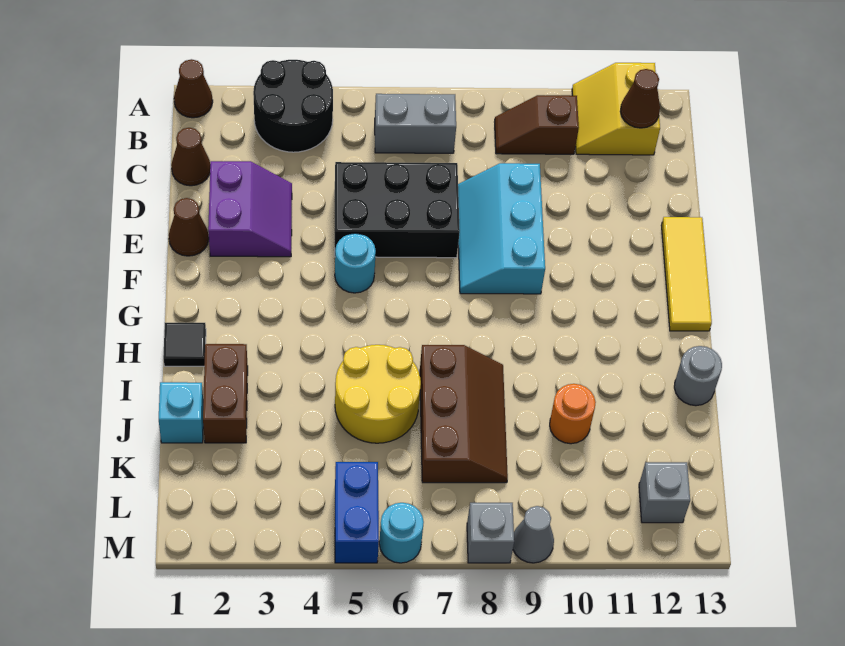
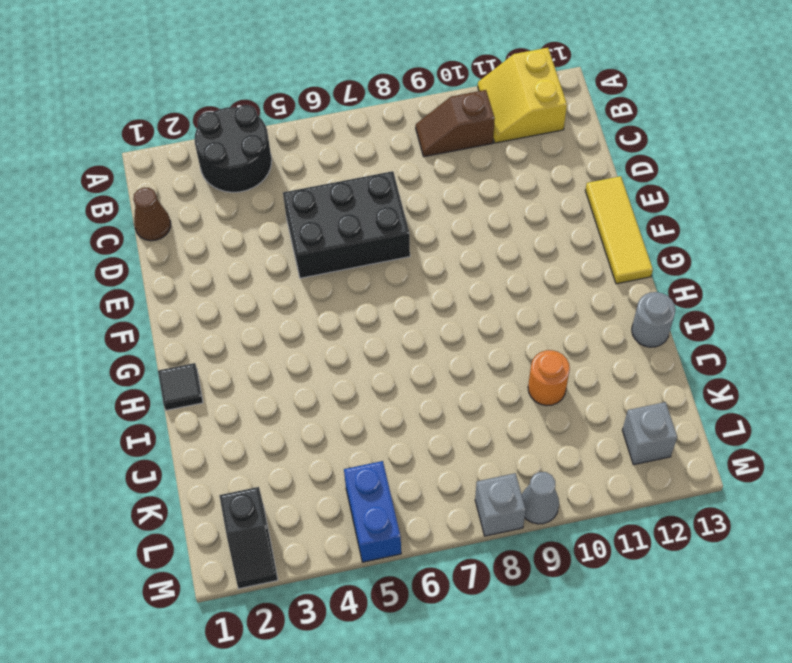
black 1x2 slope [219,487,278,589] -> none
none -> brown 1x1 cone [174,59,213,118]
none -> grey 1x2 brick [375,94,456,153]
none -> purple 2x2 slope [208,161,292,257]

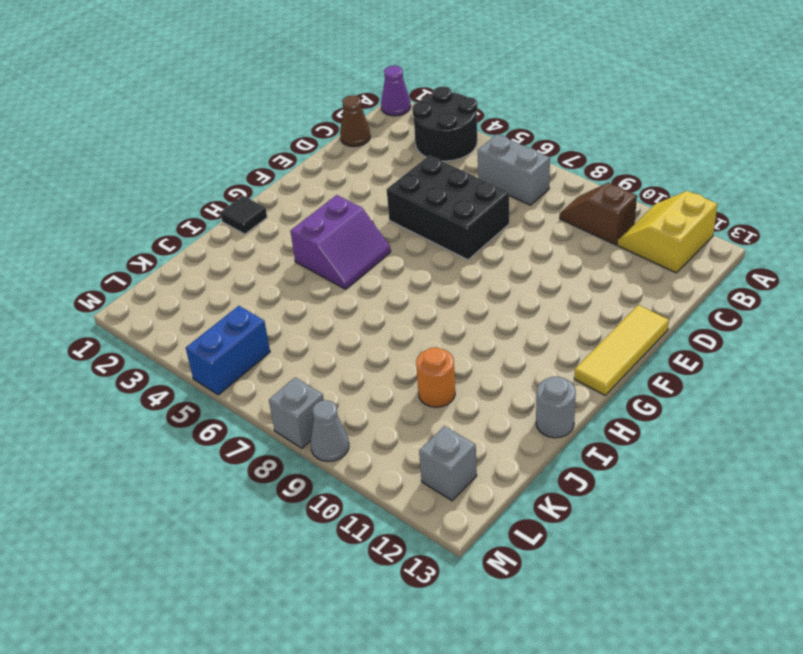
purple 1x1 cone [381,66,411,116] -> brown 1x1 cone [174,59,213,118]
purple 2x2 slope [291,195,391,289] -> purple 2x2 slope moved to [208,161,292,257]
none -> cyan 2x3 slope [458,163,545,294]
none -> brown 1x1 cone [169,198,209,256]
none -> cyan 1x1 round brick [335,233,376,293]

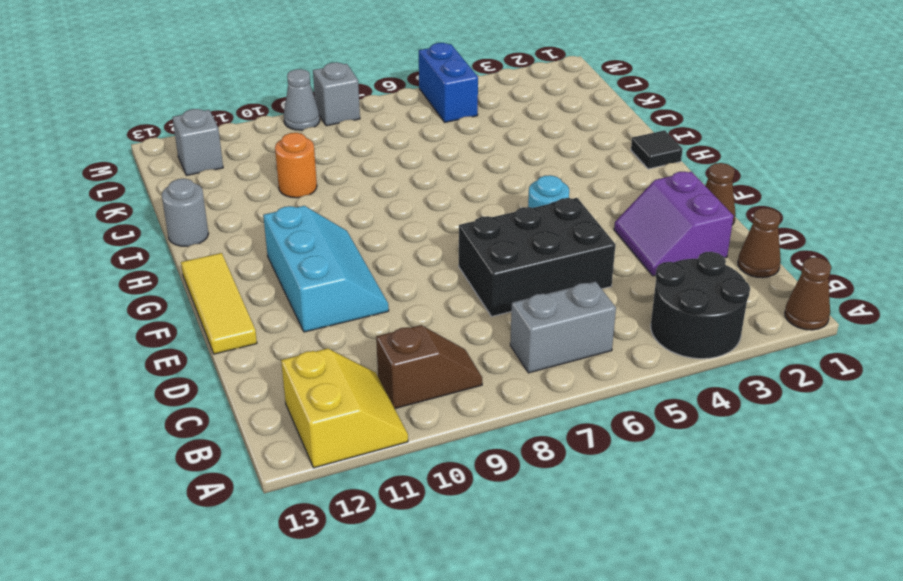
cyan 2x3 slope [263,206,389,332] -> cyan 2x3 slope moved to [458,163,545,294]
none -> brown 1x2 brick [203,344,248,443]
none -> yellow 2x2 round brick [335,345,421,443]
none -> brown 2x3 slope [420,345,508,483]

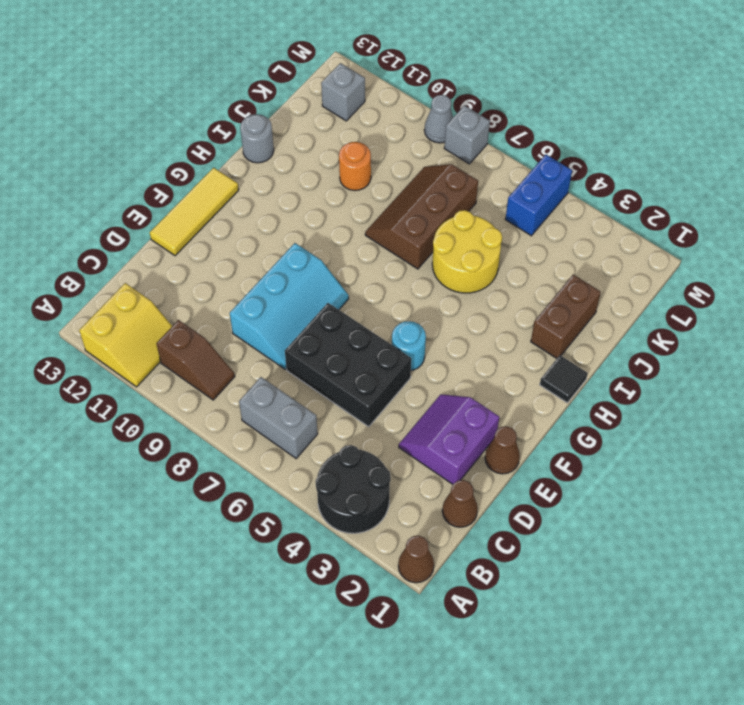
none -> cyan 1x1 brick [159,382,203,443]
none -> cyan 1x1 round brick [379,503,424,563]
none -> brown 1x1 cone [620,69,660,128]

